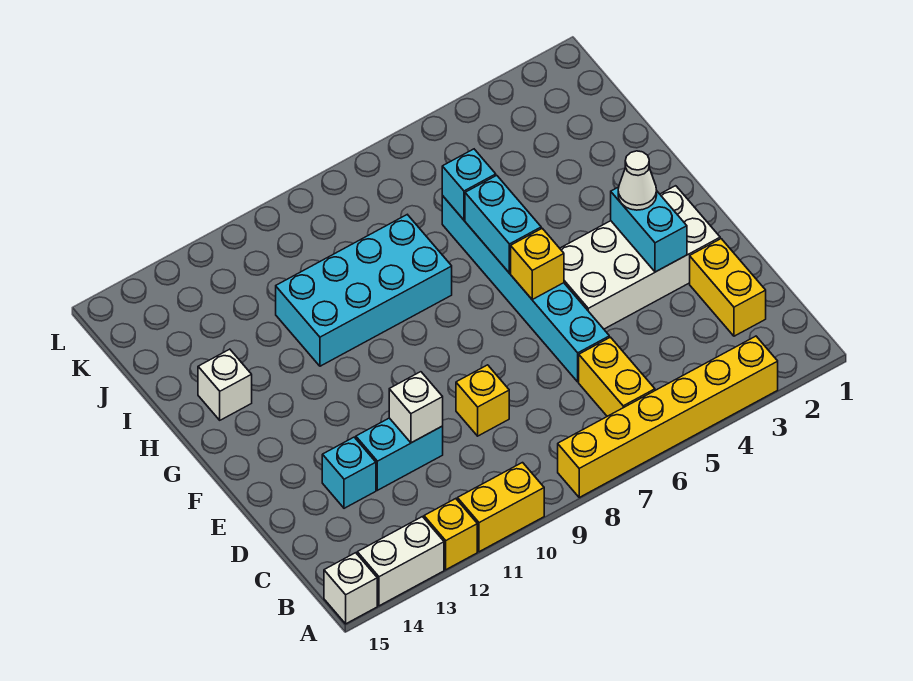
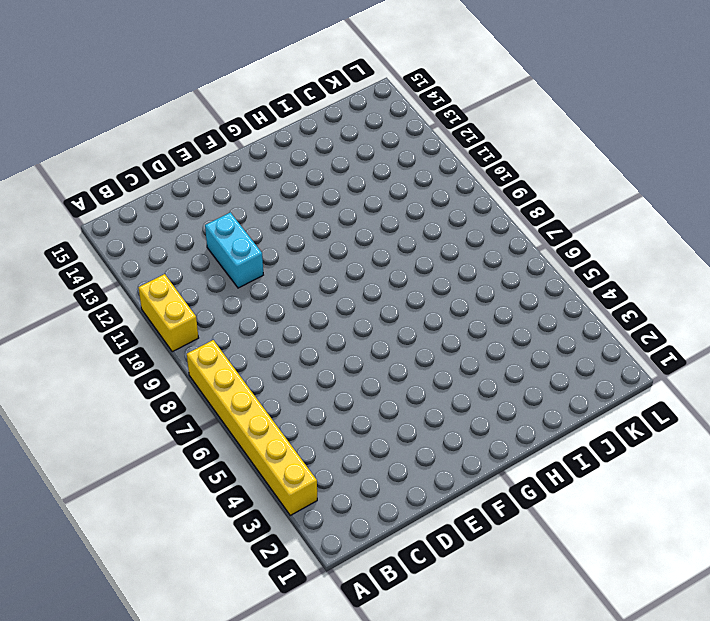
none -> yellow 1x1 brick [424,499,477,570]
none -> white 1x2 brick [357,517,444,606]
none -> white 1x1 brick [324,553,377,624]

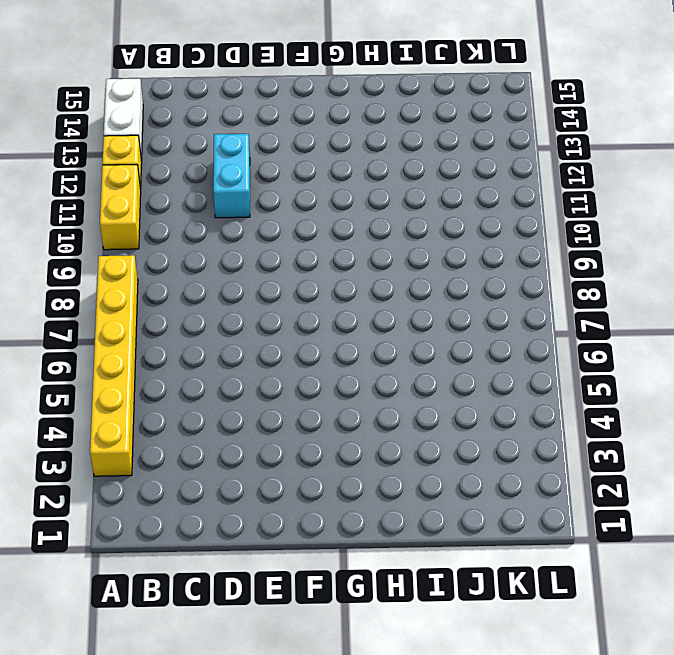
none -> white 1x1 brick [324,553,377,624]
none -> yellow 1x2 brick [579,337,655,416]
none -> yellow 1x2 brick [690,239,766,336]

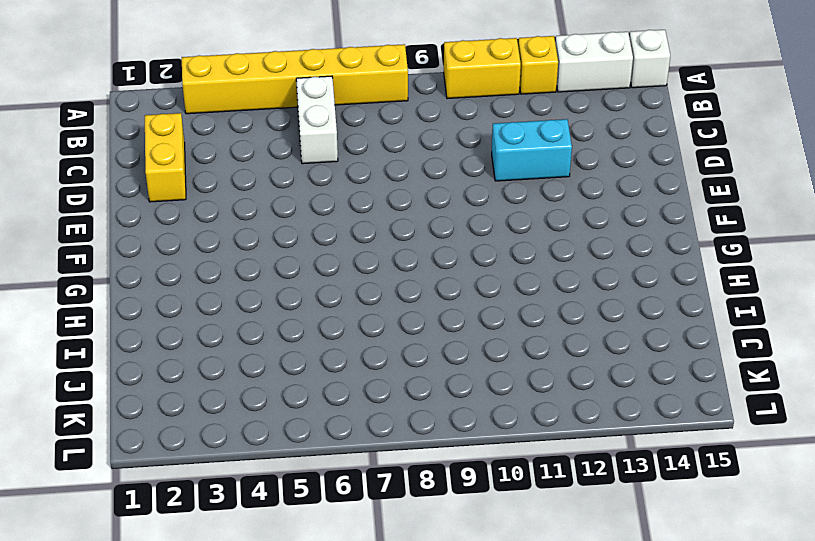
white 1x2 brick [296,76,338,164] -> yellow 1x2 brick [579,337,655,416]
none -> cyan 1x6 brick [442,196,609,382]
none -> yellow 1x1 brick [456,365,509,436]
none -> cyan 1x1 brick [322,437,376,508]

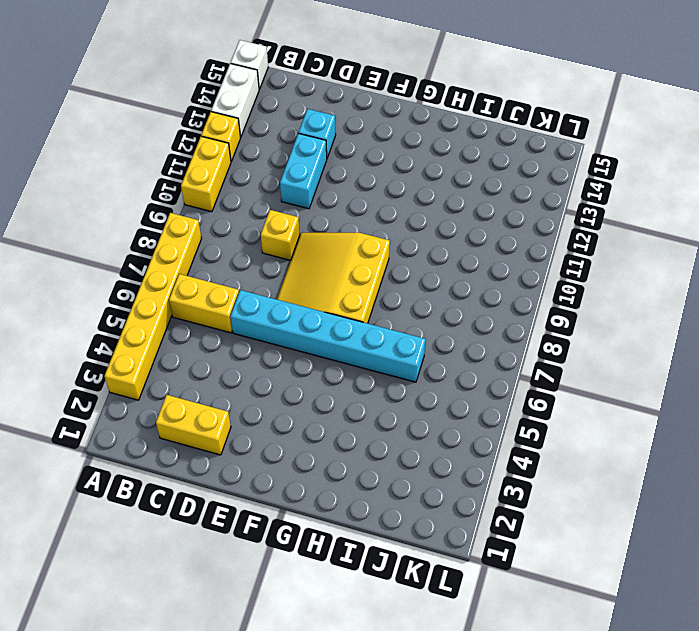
yellow 3x3 slope [277,232,390,323] -> none
none -> white 2x4 brick [560,186,720,329]
none -> cyan 2x4 brick [276,215,452,366]
none -> white 1x1 brick [198,349,252,420]

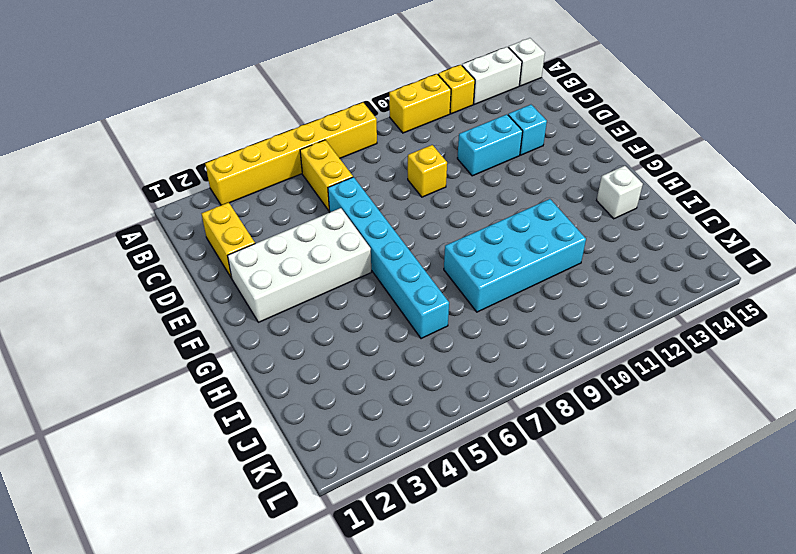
none -> white 1x1 brick [389,372,443,443]
none -> cyan 1x2 brick [611,187,687,272]
none -> yellow 1x1 brick [511,228,564,299]

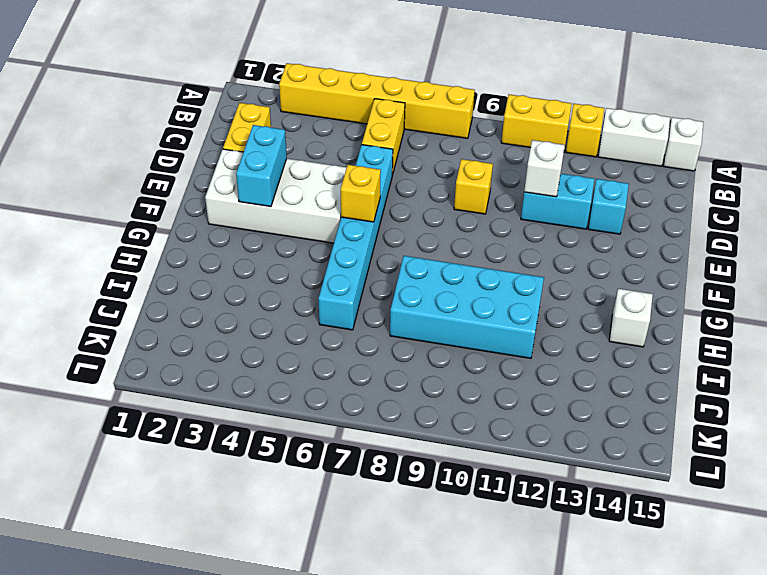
none -> cyan 1x2 brick [465,175,541,273]
none -> cyan 1x1 brick [442,149,496,220]
none -> white 1x1 cone [618,151,657,210]

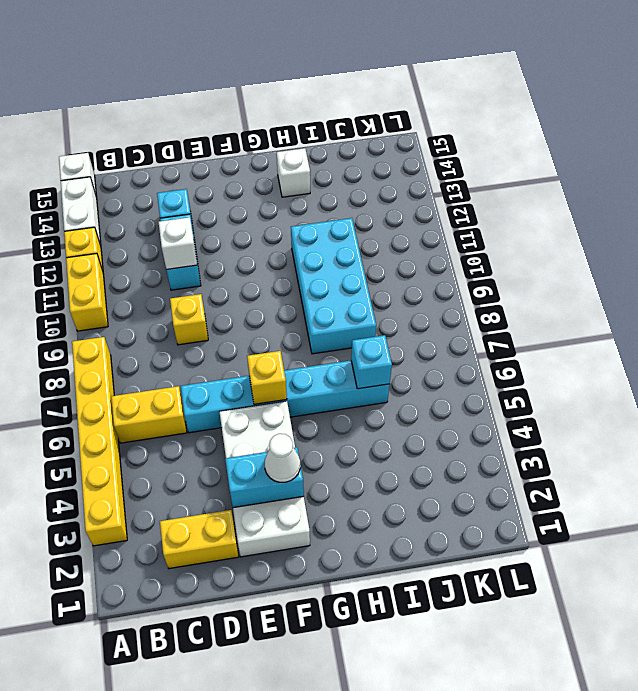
none -> cyan 1x2 brick [465,175,541,273]

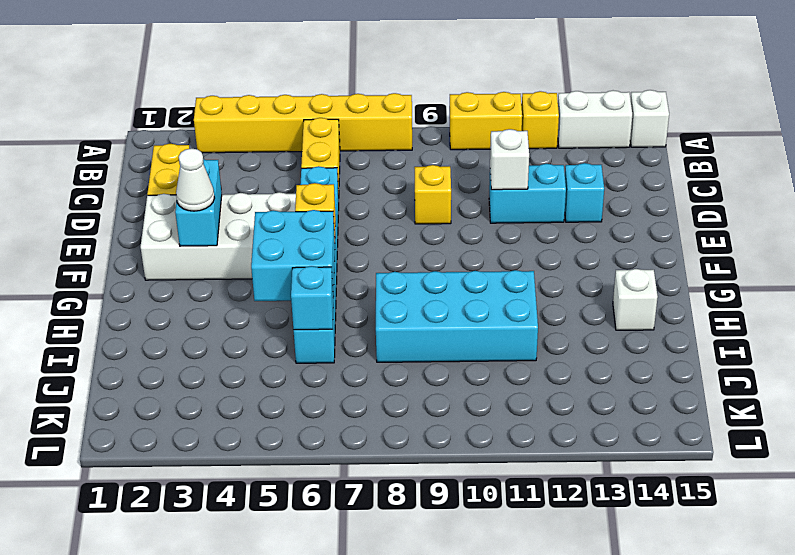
cyan 2x2 brick [251,210,335,301] -> cyan 1x2 brick [465,175,541,273]

